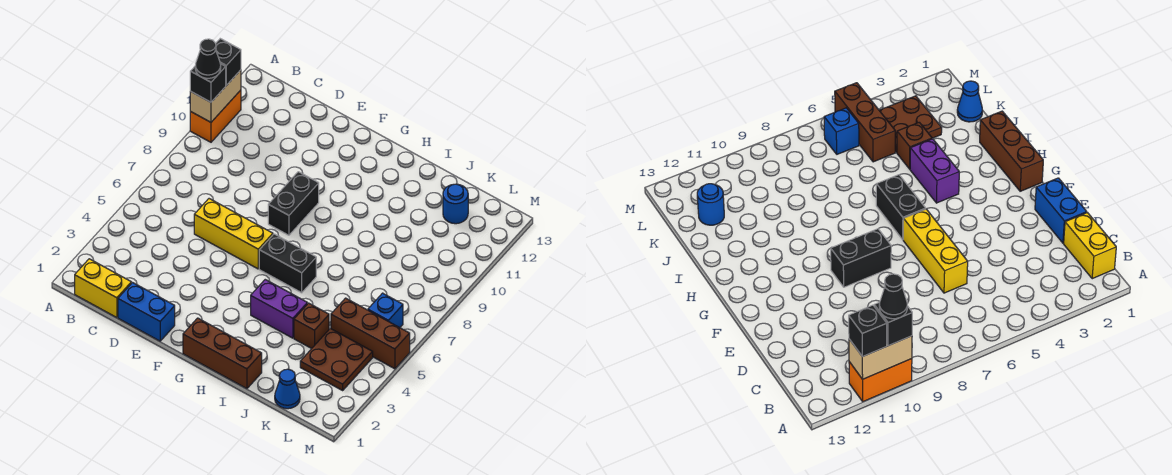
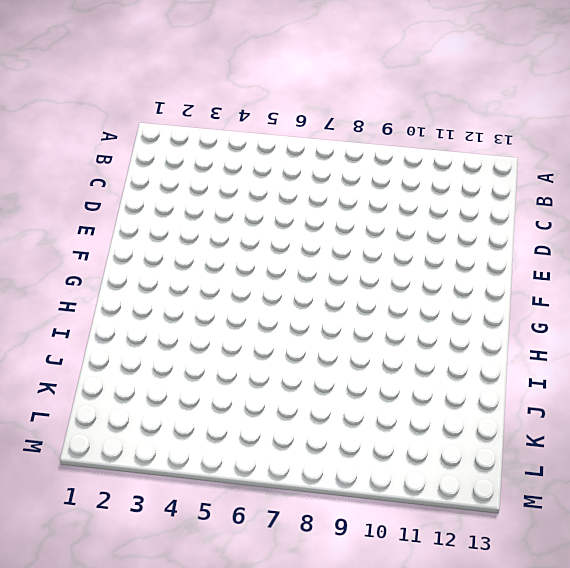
none -> orange 1x2 brick [190,90,241,142]
none -> yellow 1x2 brick [75,259,131,318]
none -> blue 1x2 brick [118,283,175,341]

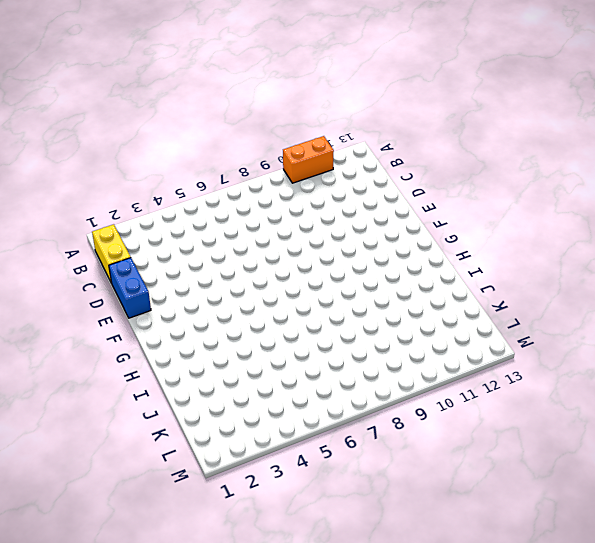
none -> yellow 1x3 brick [194,199,273,269]
none -> black 1x2 brick [268,172,319,235]
none -> brown 1x3 brick [183,318,262,389]

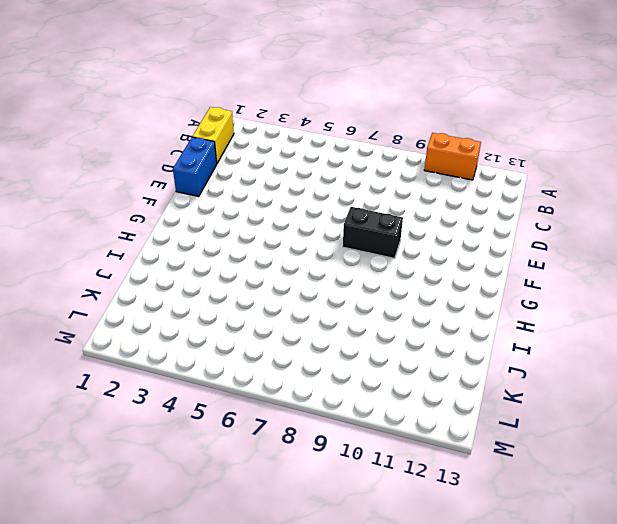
none -> yellow 1x3 brick [194,199,273,269]
none -> brown 1x3 brick [183,318,262,389]
none -> black 1x2 brick [259,234,316,293]

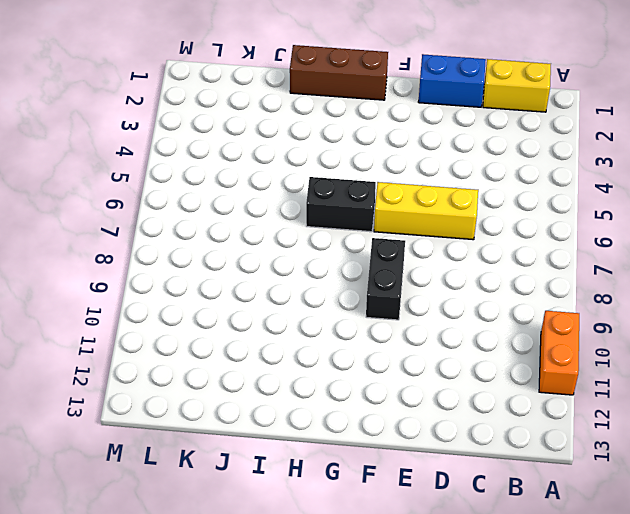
none -> purple 1x2 brick [251,280,307,338]
none -> brown 1x1 brick [294,303,329,349]
none -> blue 1x1 cone [275,369,300,409]

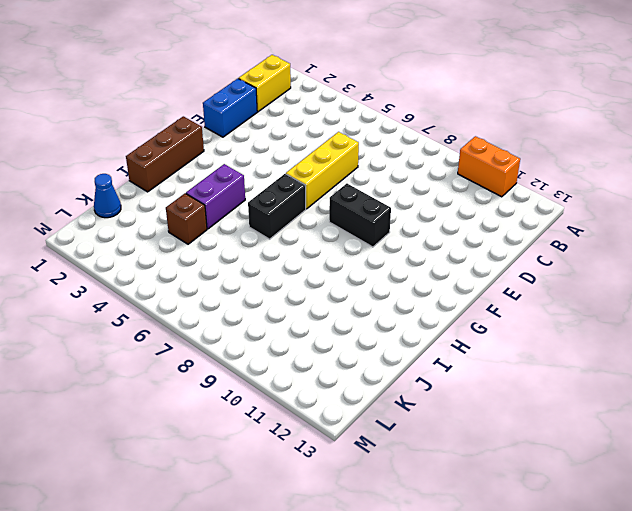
none -> brown 2x2 plate [300,328,373,390]
none -> brown 1x3 brick [331,298,410,369]
none -> blue 1x1 round brick [443,184,468,224]

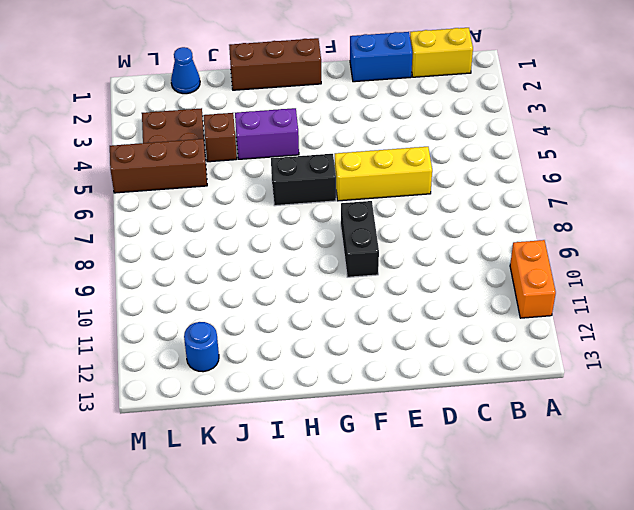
none -> blue 1x1 brick [368,293,403,328]
none -> tan 1x2 brick [190,70,241,122]
none -> black 1x1 brick [190,64,226,102]

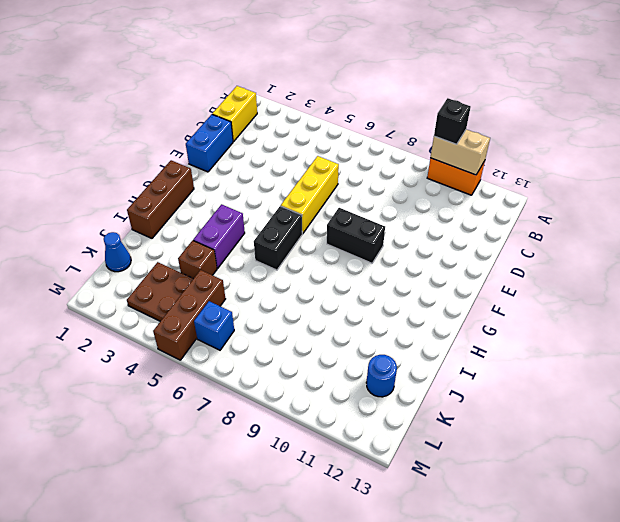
none -> black 1x1 brick [216,39,241,85]
none -> black 1x1 cone [195,39,221,78]

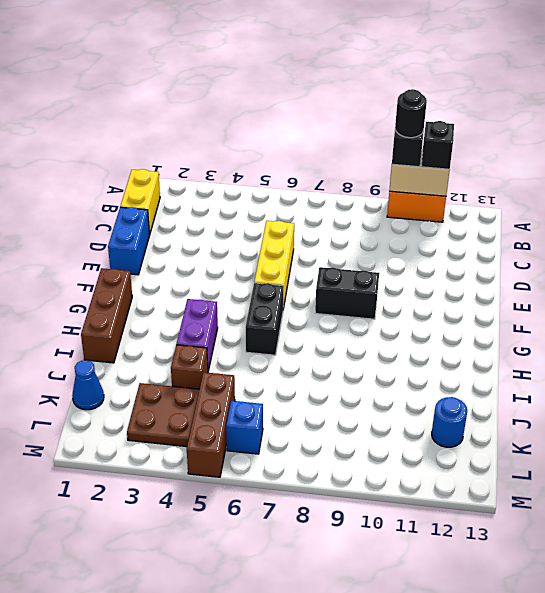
black 1x1 round brick [395,89,427,138] -> black 1x1 cone [195,39,221,78]

